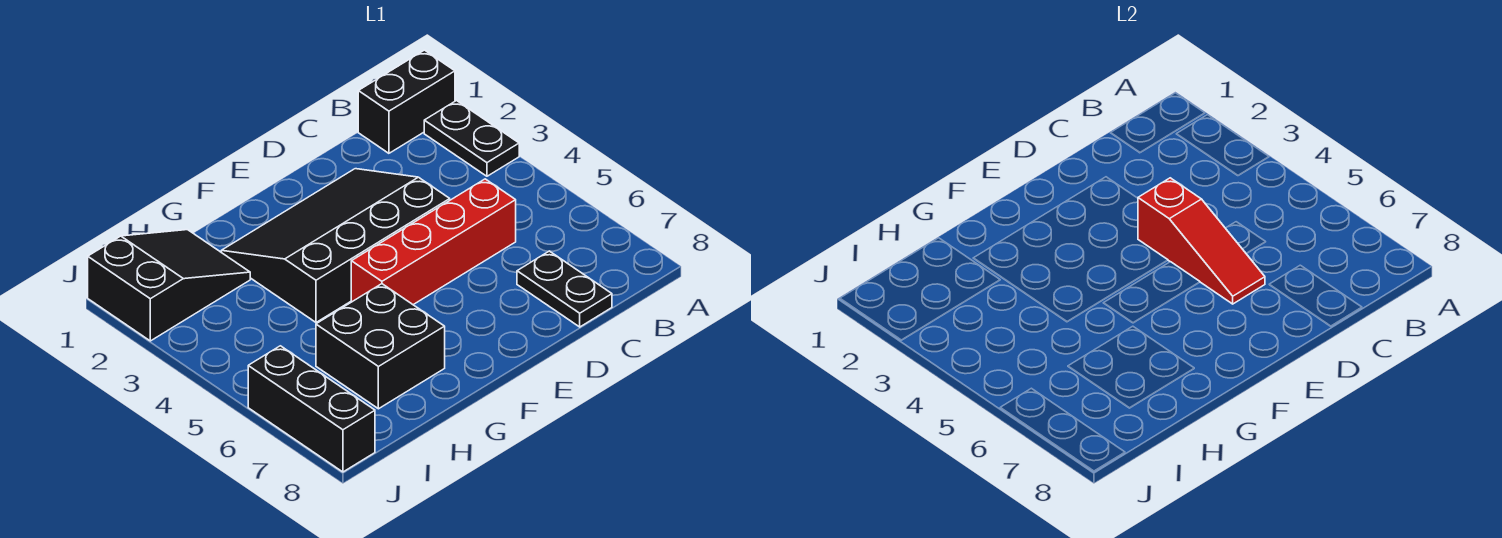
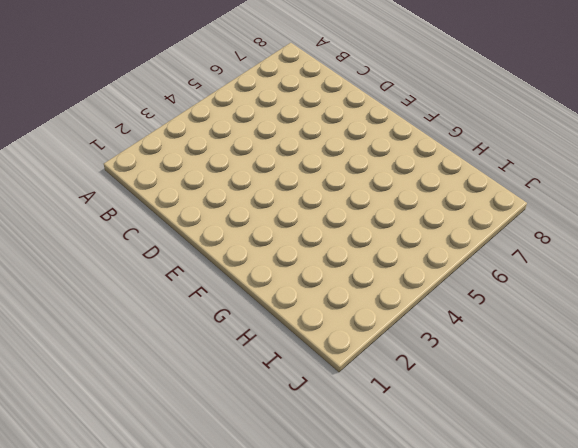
none -> black 1x2 brick [358,50,455,153]
none -> black 1x2 plate [424,101,519,176]

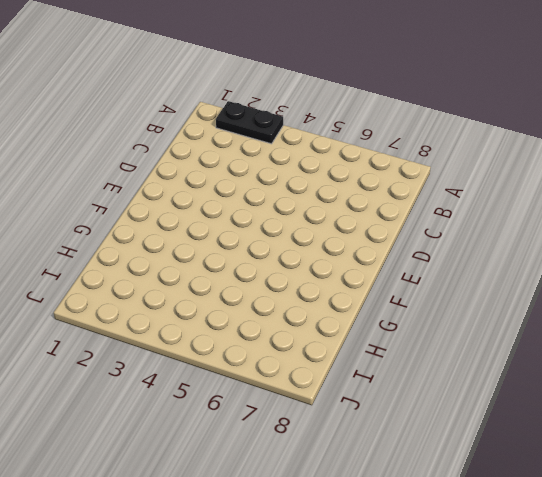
none -> black 1x2 brick [358,50,455,153]
none -> red 1x4 brick [351,179,516,305]

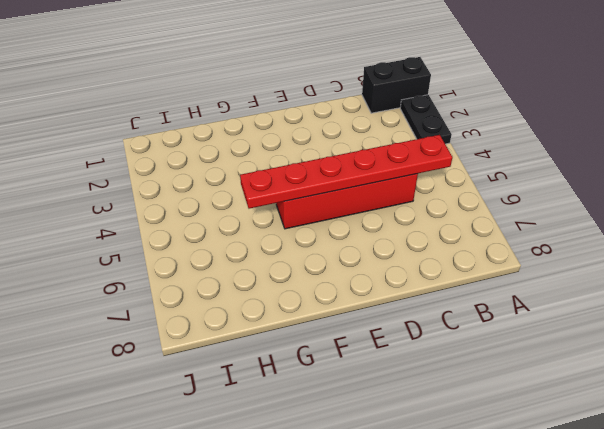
red 1x6 plate [240,135,452,209] -> red 1x3 slope [1138,178,1265,304]
none -> black 1x2 plate [517,251,612,327]
none -> black 3x4 slope [221,169,450,322]

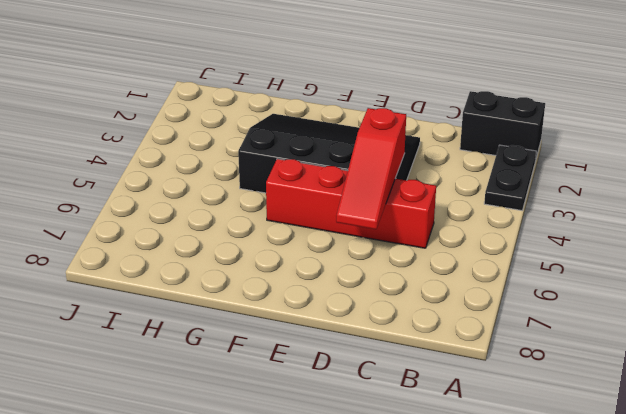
none -> black 1x2 plate [517,251,612,327]
none -> black 2x2 brick [316,284,445,409]

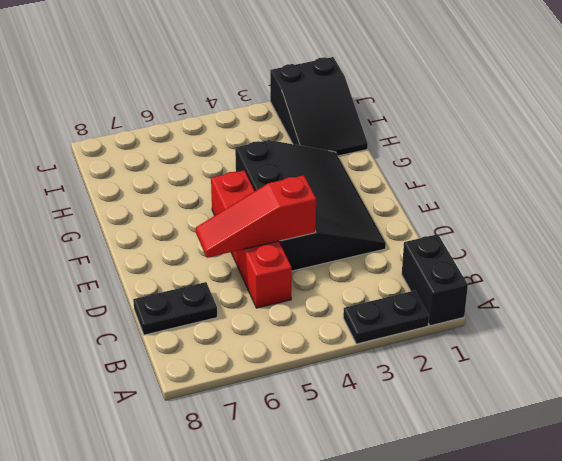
none -> black 2x2 brick [316,284,445,409]
none -> black 1x3 brick [248,346,375,472]

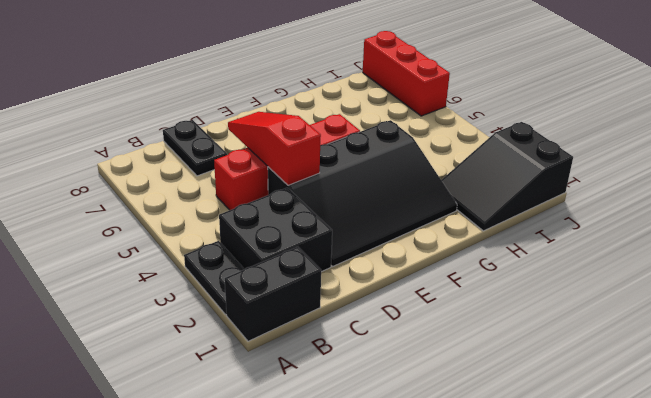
black 2x2 brick [219,188,332,272] -> black 2x2 brick moved to [316,284,445,409]
red 1x3 brick [363,31,450,116] -> black 1x3 brick [248,346,375,472]

